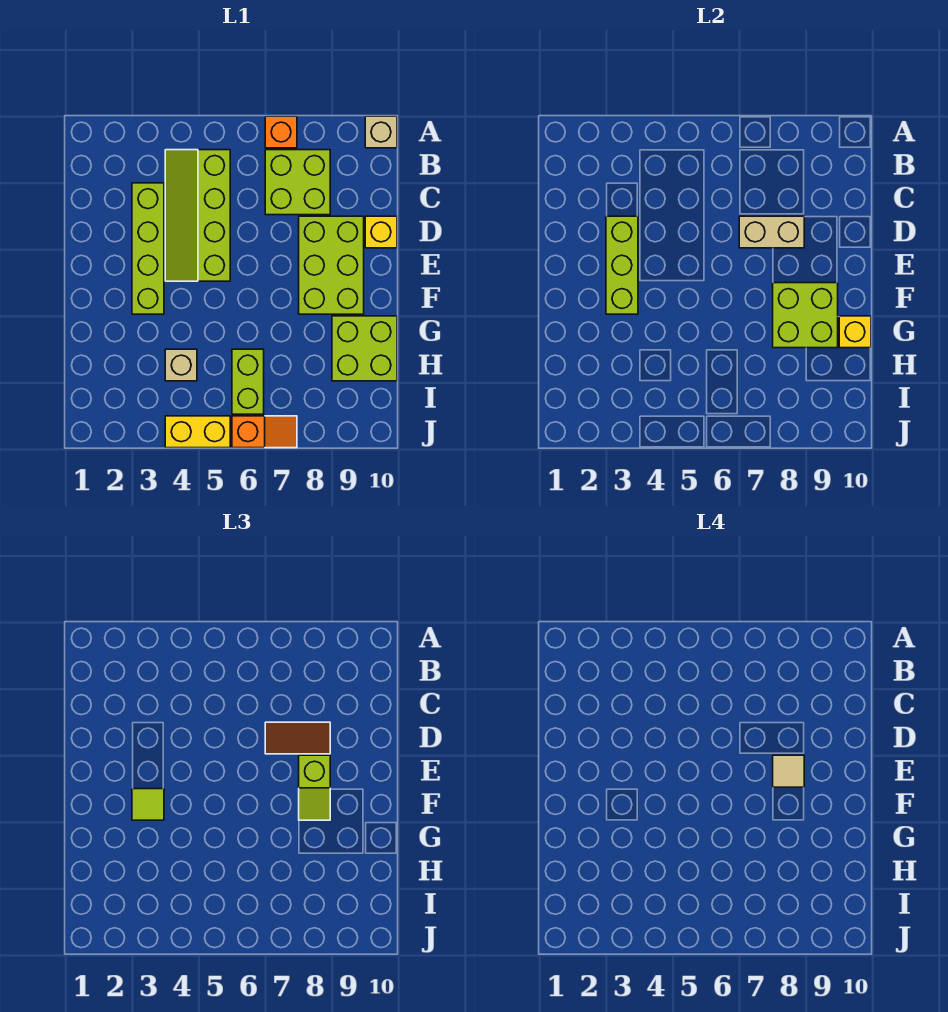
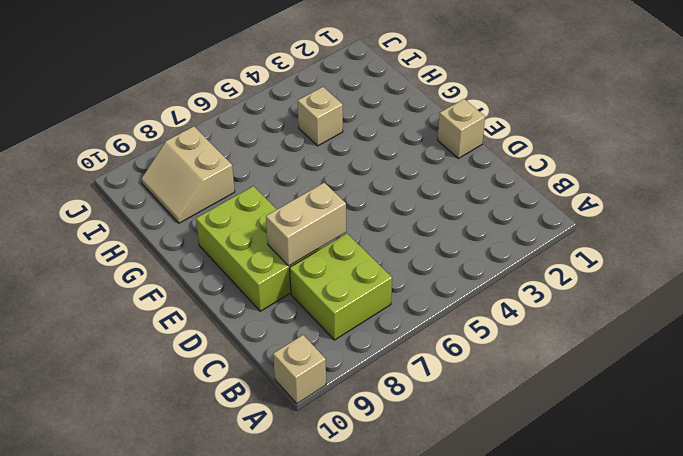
tan 1x1 brick [438,99,485,158] -> none
tan 2x2 slope [141,126,235,223] -> lime 2x2 brick [332,316,397,381]
none -> orange 1x1 brick [265,116,297,148]
none -> lime 2x4 slope [165,150,230,281]
none -> lime 1x4 brick [132,183,164,314]

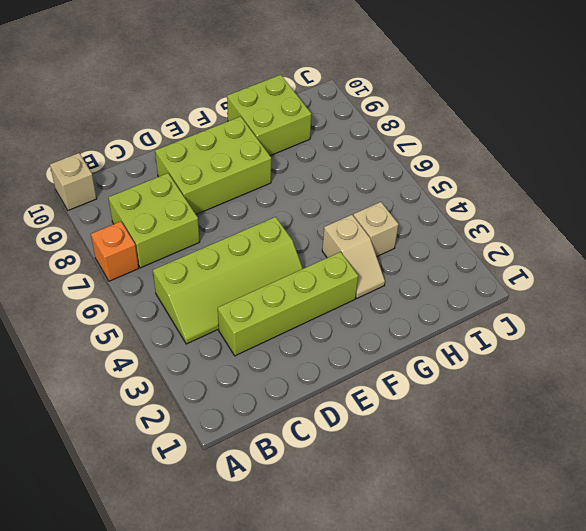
tan 1x2 slope [322,215,385,298] -> none
none -> yellow 1x1 brick [365,216,397,248]
none -> lime 1x2 brick [232,349,264,414]
none -> yellow 1x2 brick [165,416,230,448]

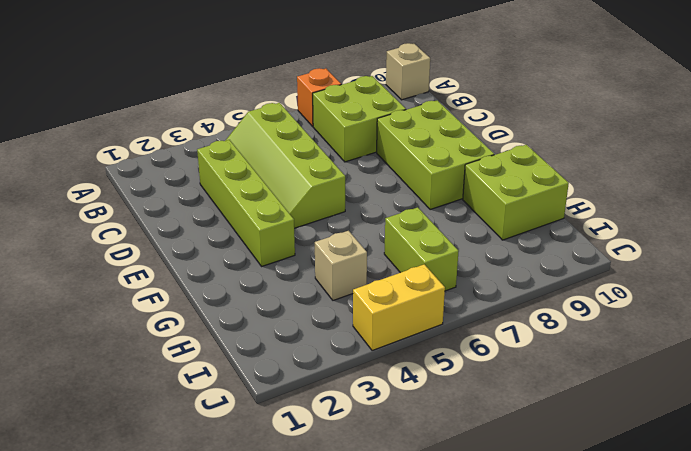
none -> yellow 1x1 brick [365,216,397,248]
none -> orange 1x2 slope [232,416,297,448]
none -> lime 1x3 brick [606,216,638,314]

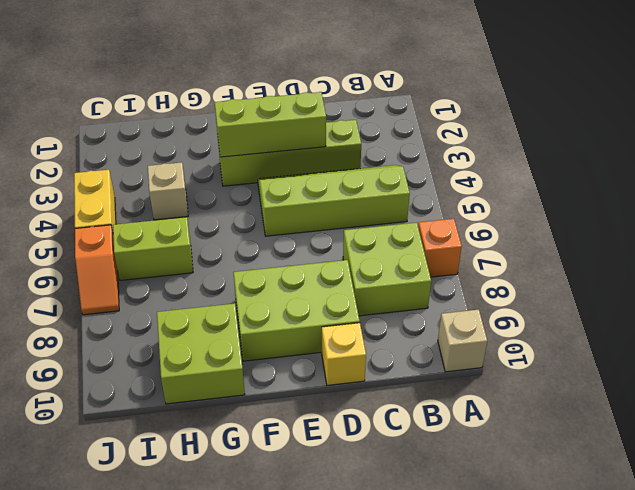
none -> tan 1x2 brick [739,216,804,248]
none -> lime 2x2 brick [773,283,838,348]
none -> yellow 1x1 brick [839,316,871,348]

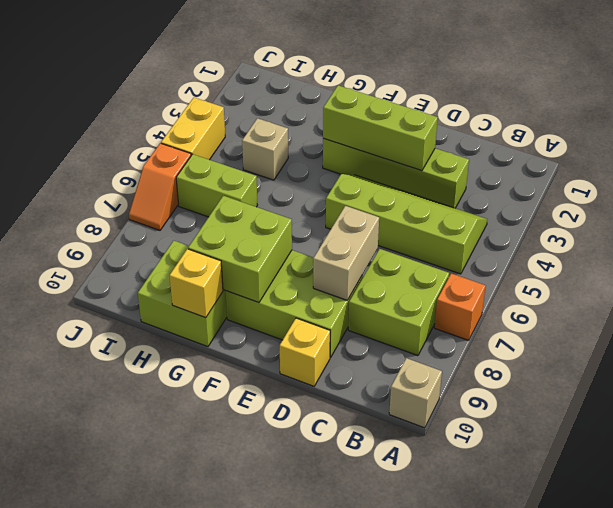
none -> brown 1x2 tile [265,722,330,754]
none -> lime 1x2 slope [299,755,330,820]
none -> lime 1x1 tile [132,789,164,820]

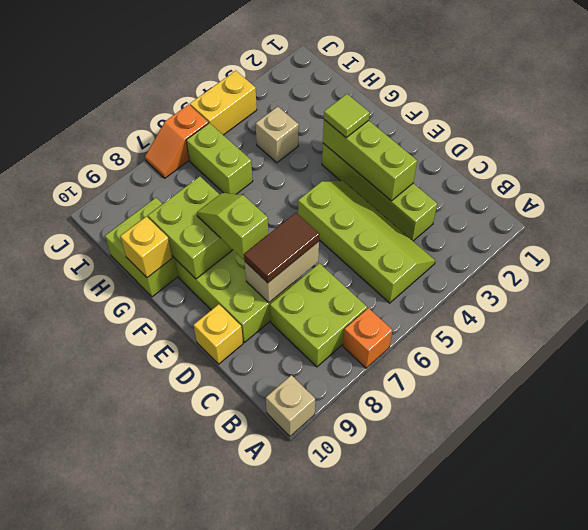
none -> tan 1x1 tile [773,755,804,787]

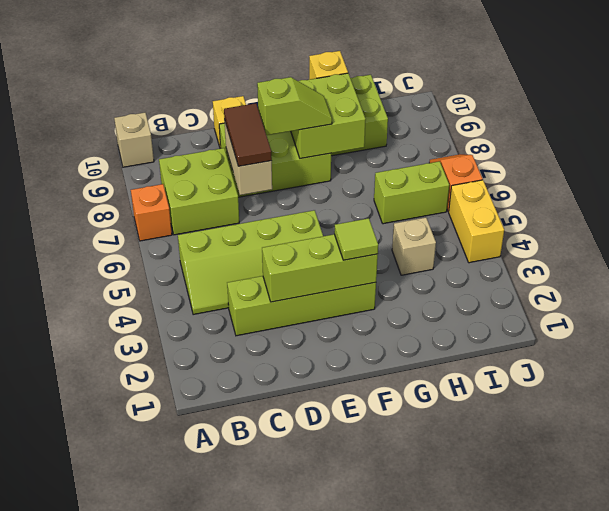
none -> tan 1x1 tile [773,755,804,787]

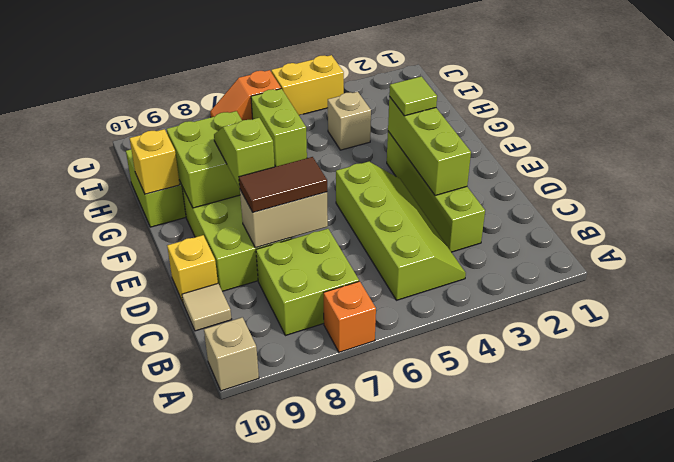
tan 1x1 tile [182,284,232,331] -> tan 1x1 tile moved to [773,755,804,787]

